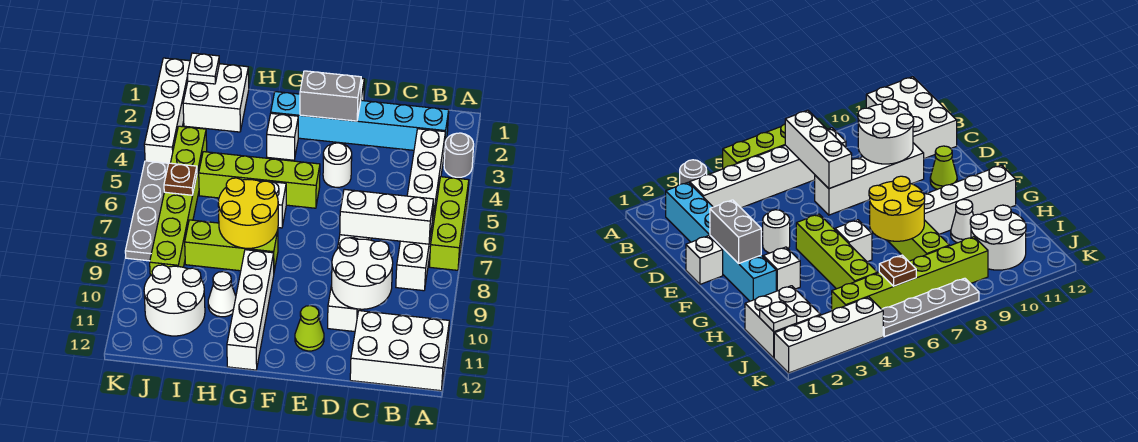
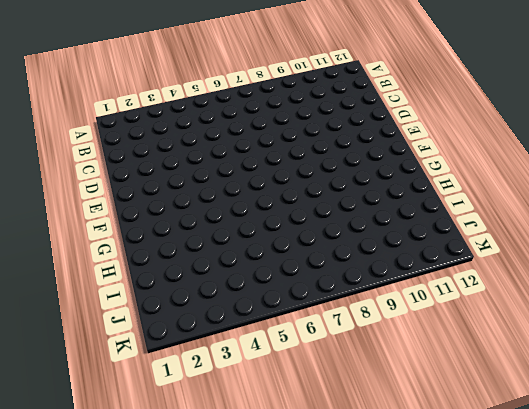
none -> grey 1x1 round brick [444,133,474,177]
none -> lime 1x3 brick [429,177,469,270]
none -> white 2x3 brick [350,311,449,391]

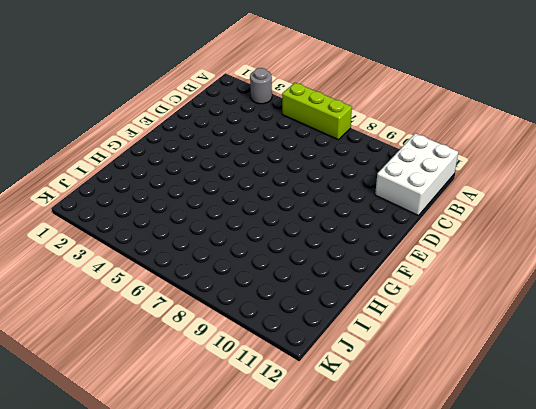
none -> cyan 1x6 brick [271,92,449,153]
none -> white 1x6 brick [396,129,445,291]
none -> white 1x4 brick [328,235,371,332]

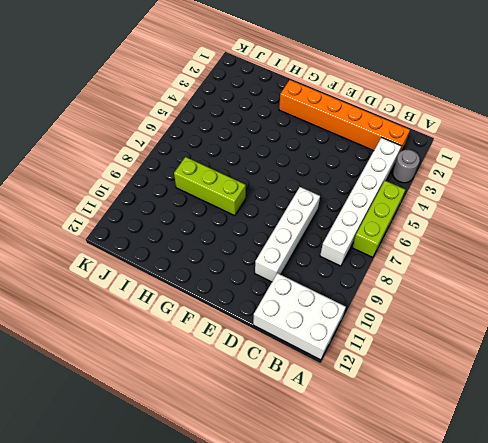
orange 1x6 brick [279,80,410,153] -> cyan 1x6 brick [271,92,449,153]
none -> white 1x1 brick [686,236,723,284]
none -> white 1x1 round brick [323,143,352,187]
none -> lime 1x1 cone [295,306,324,351]

